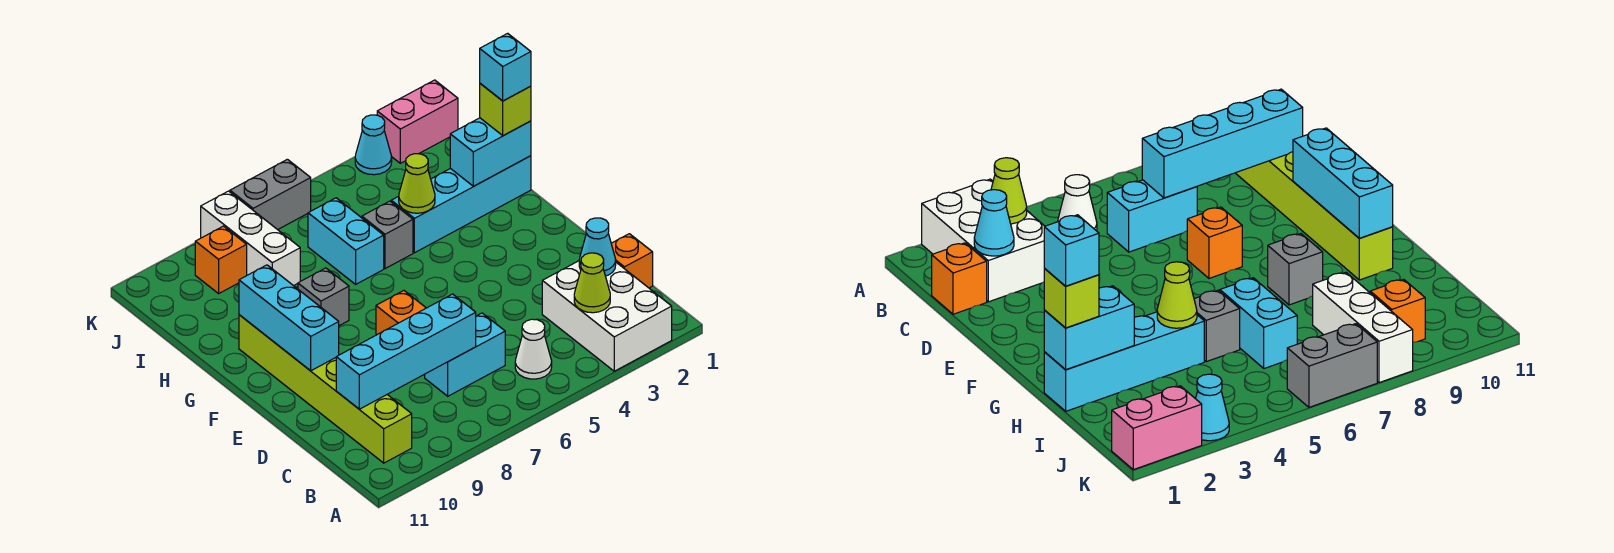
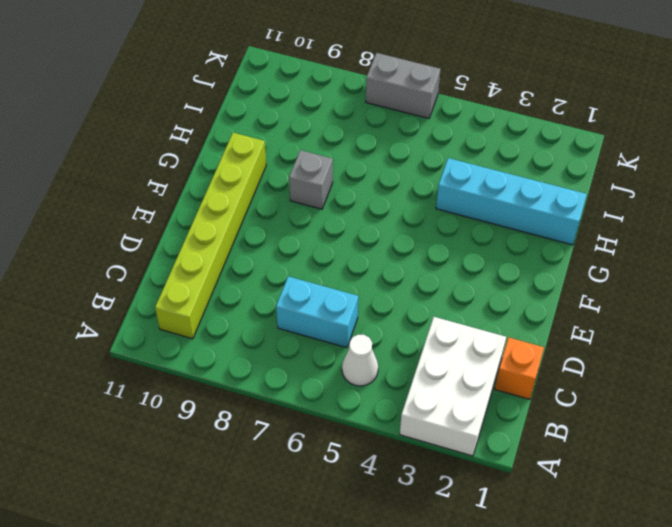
none -> orange 1x1 brick [376,291,426,335]
none -> grey 1x1 brick [362,201,413,269]
none -> cyan 1x2 brick [308,198,384,284]

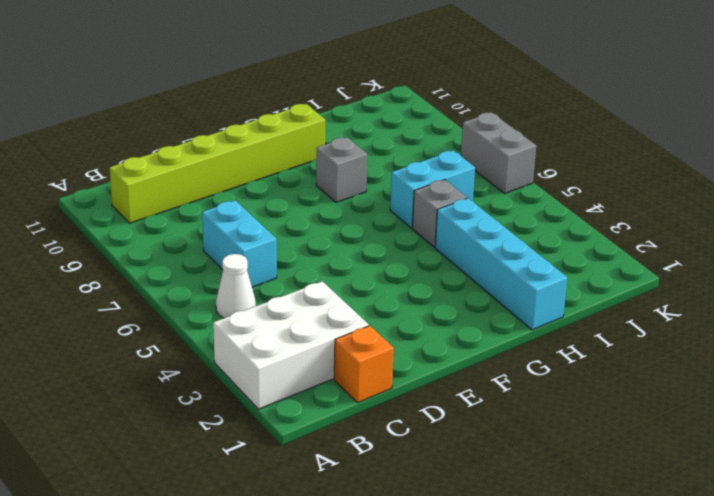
none -> orange 1x1 brick [376,291,426,335]
none -> white 1x3 brick [201,191,300,286]
none -> orange 1x1 brick [195,226,247,294]

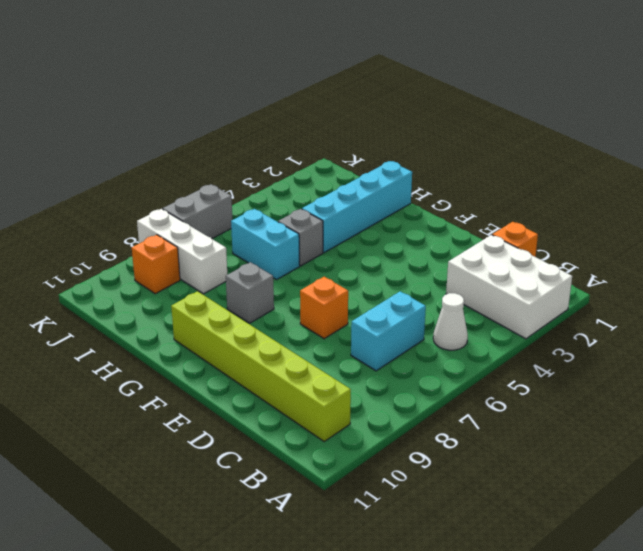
none -> pink 1x2 brick [377,80,458,163]
none -> cyan 1x1 cone [355,115,392,175]
none -> lime 1x1 cone [574,253,610,313]

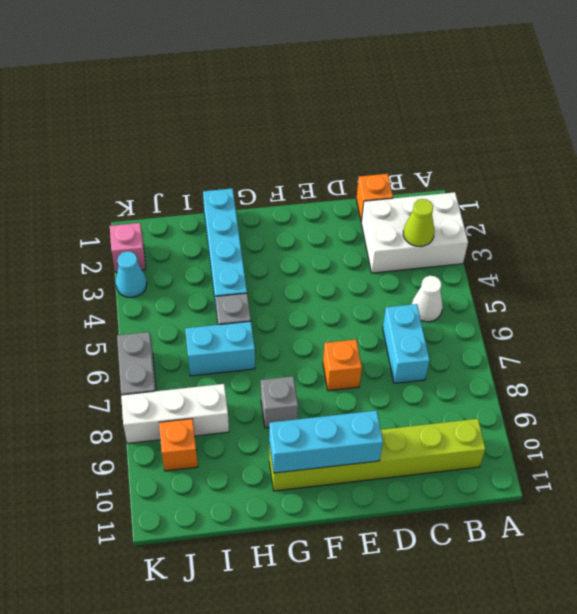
pink 1x1 brick [110,223,146,272] -> pink 1x2 brick [377,80,458,163]
none -> cyan 1x1 cone [579,218,616,276]
none -> cyan 1x4 brick [336,294,476,409]
none -> cyan 1x2 brick [450,118,531,186]

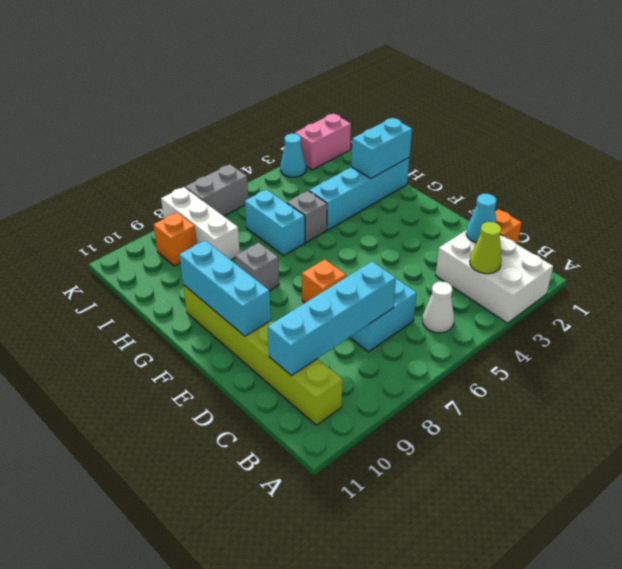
none -> lime 1x1 cone [399,154,435,213]
none -> lime 1x1 brick [480,84,531,136]
none -> cyan 1x1 brick [480,33,531,101]

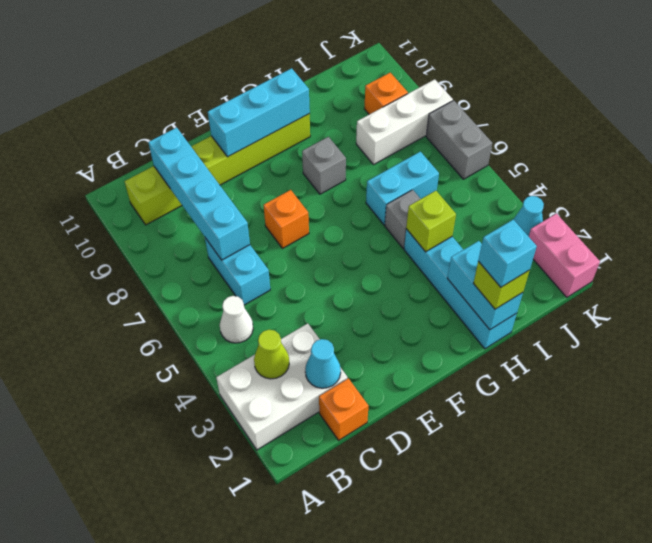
lime 1x1 brick [406,191,456,252] -> lime 1x1 cone [399,154,435,213]

